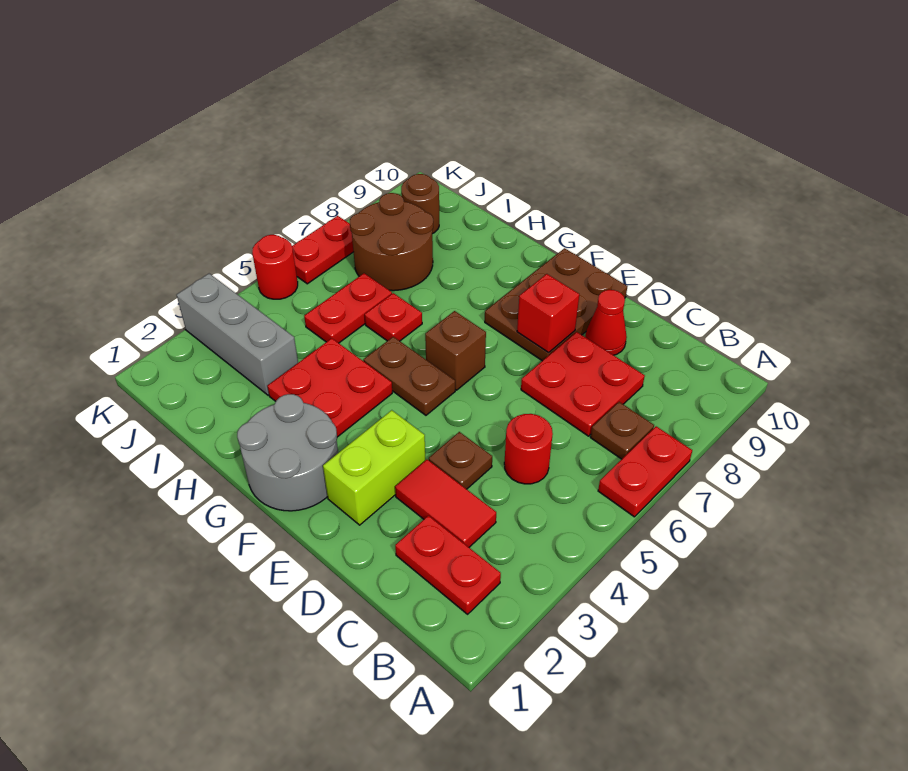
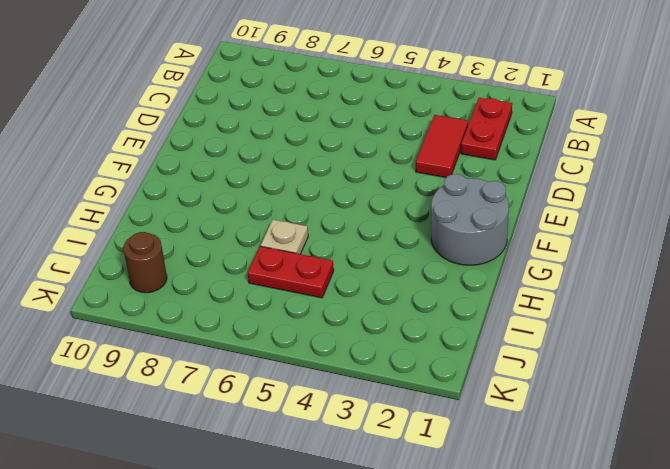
tan 1x1 plate [261,220,308,254] -> red 1x1 plate [365,293,422,341]
none -> red 1x2 plate [598,426,692,517]
none -> brown 1x1 plate [590,402,654,459]
none -> red 1x1 round brick [504,414,553,484]

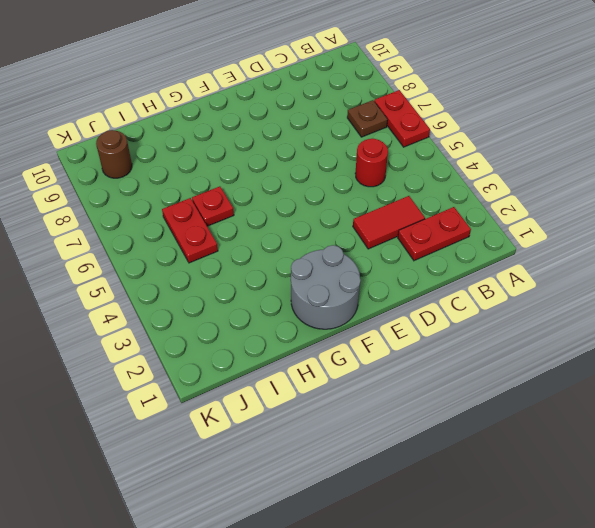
none -> red 2x2 plate [521,332,645,436]
none -> brown 1x1 plate [429,432,492,489]
none -> red 1x1 cone [585,290,627,355]

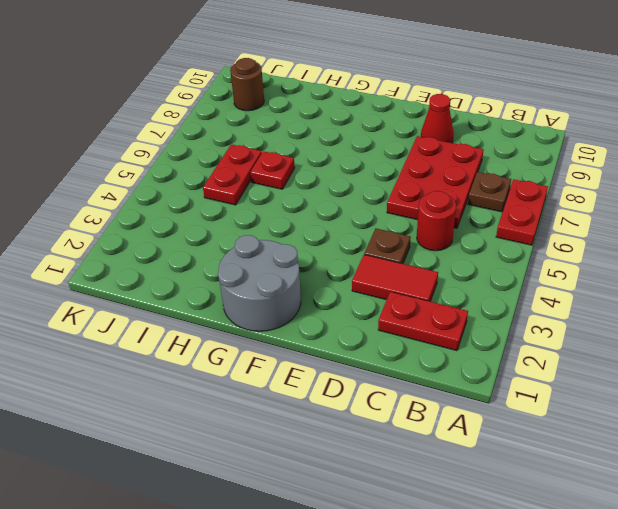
red 2x3 plate [387,136,483,228] -> red 2x2 plate [521,332,645,436]
none -> lime 1x2 brick [323,410,425,525]
none -> brown 2x3 plate [485,248,627,361]
none -> brown 1x2 plate [364,337,455,415]

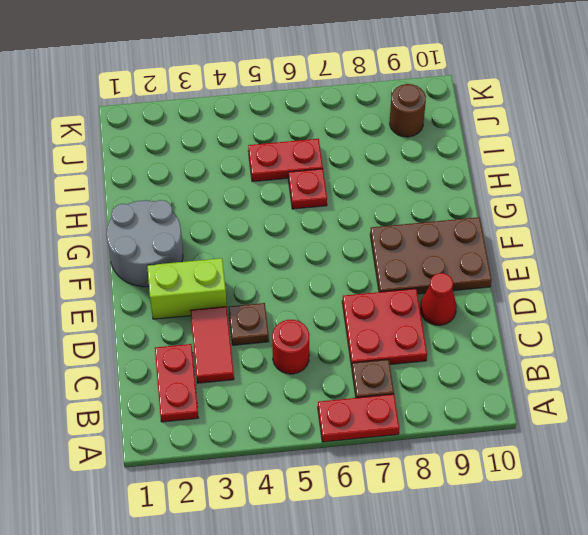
none -> brown 1x2 plate [364,337,455,415]
none -> brown 1x1 brick [425,311,486,390]
none -> red 2x2 plate [268,338,392,437]

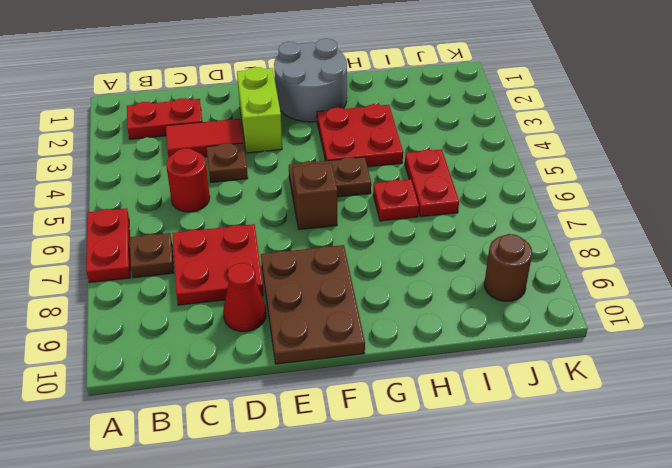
none -> grey 1x3 brick [177,274,298,395]
none -> brown 2x2 round brick [350,193,433,291]
none -> red 1x1 round brick [252,235,298,299]

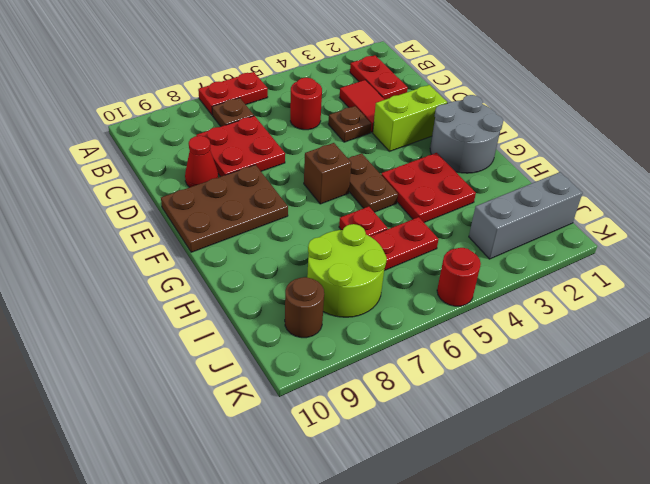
lime 2x2 round brick [307,224,387,317] -> brown 2x2 round brick [350,193,433,291]
grey 1x3 brick [469,172,583,259] -> grey 1x3 brick turned to [177,274,298,395]
none -> red 1x2 plate [292,216,353,284]
none -> red 1x1 brick [517,274,579,353]

